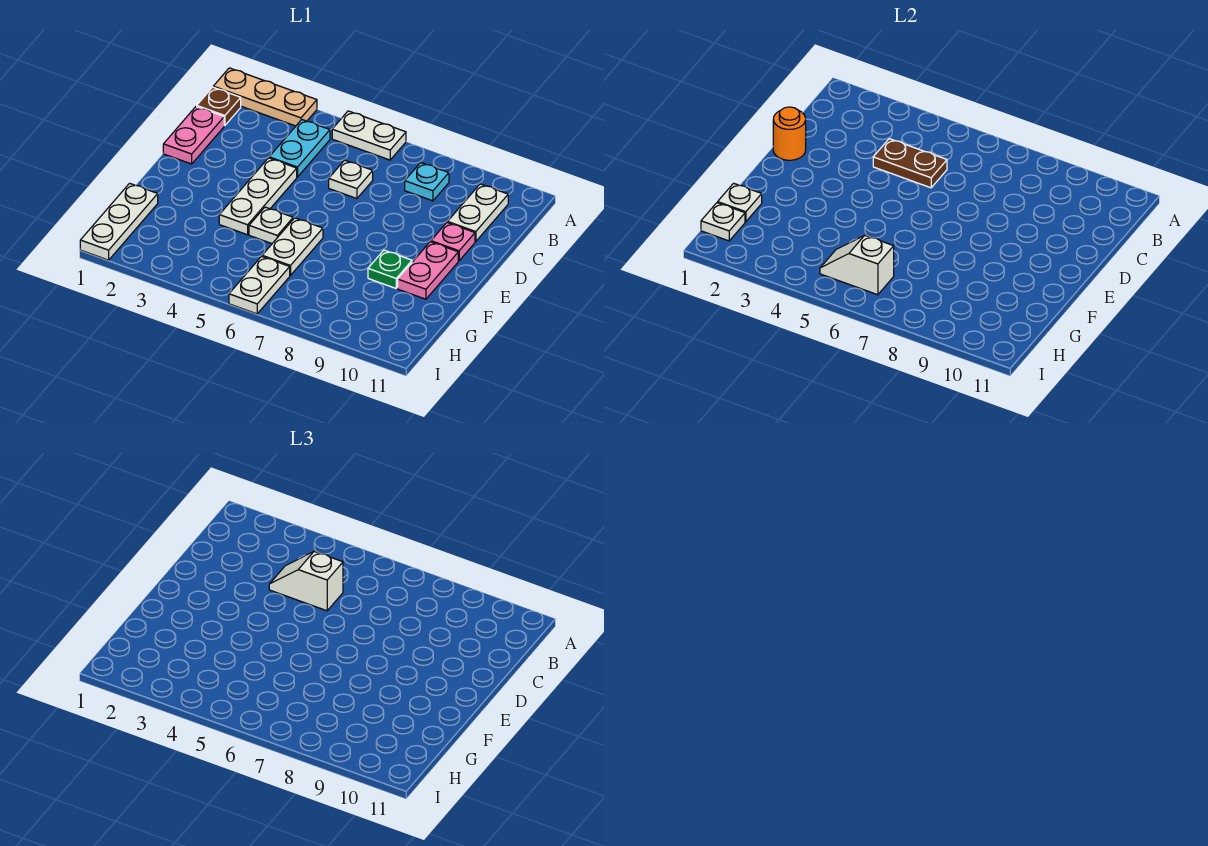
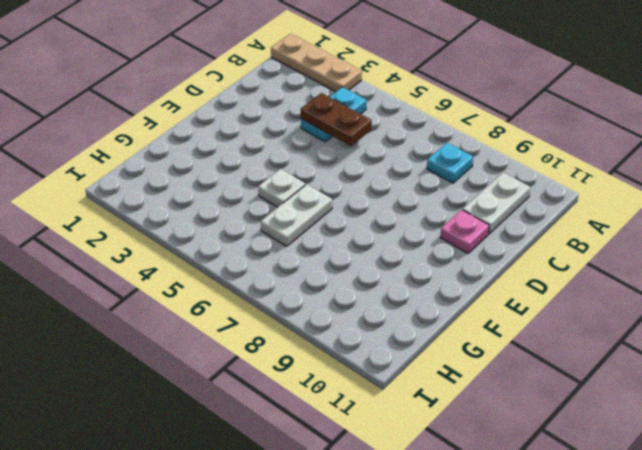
none -> white 1x2 plate [332,111,406,160]
none -> brown 1x1 plate [197,87,241,126]
none -> pink 1x2 plate [163,106,224,164]

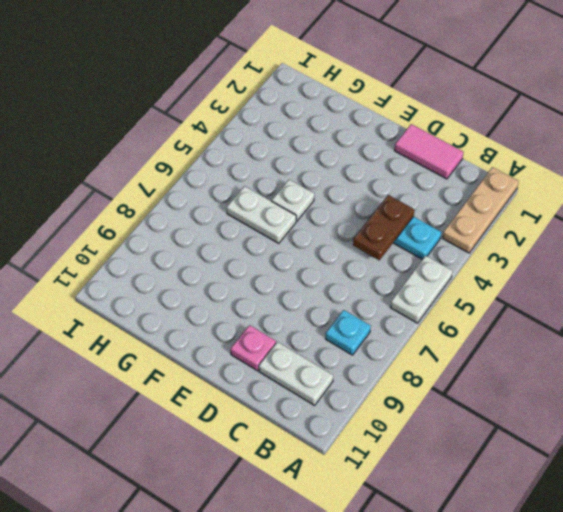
pink 1x2 tile [395,124,464,179] -> pink 1x2 plate [163,106,224,164]
none -> brown 1x1 plate [197,87,241,126]
none -> white 1x1 plate [329,160,373,199]
none -> white 1x3 plate [219,158,297,235]

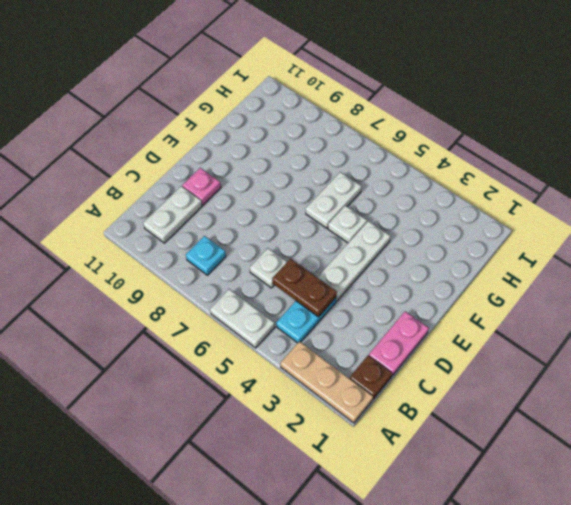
none -> pink 1x2 plate [398,242,458,299]
none -> green 1x1 plate [368,250,412,288]
none -> white 1x3 plate [80,183,158,260]

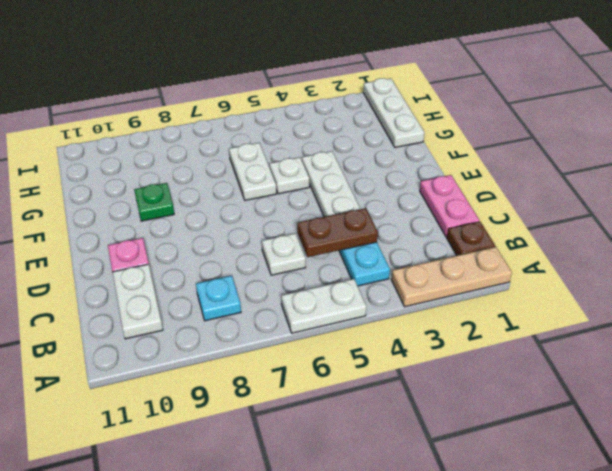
none -> pink 1x2 plate [398,242,458,299]
none -> white 1x2 plate [229,256,290,314]
none -> orange 1x1 round brick [773,107,806,160]

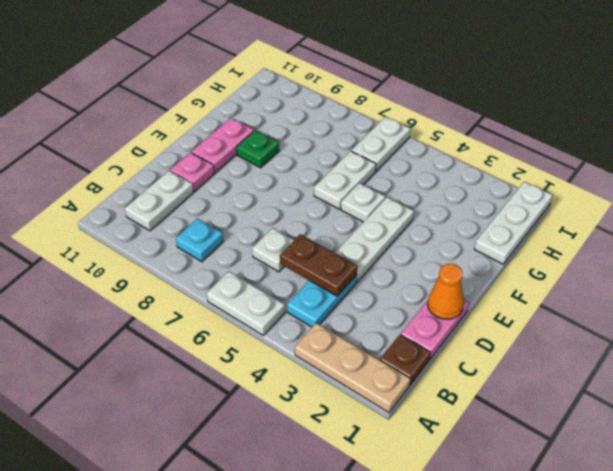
orange 1x1 cone [428,264,464,319] -> orange 1x1 round brick [773,107,806,160]
none -> white 1x1 plate [718,183,762,222]
none -> white 1x1 plate [701,203,745,241]
none -> white 1x2 slope [820,235,894,295]

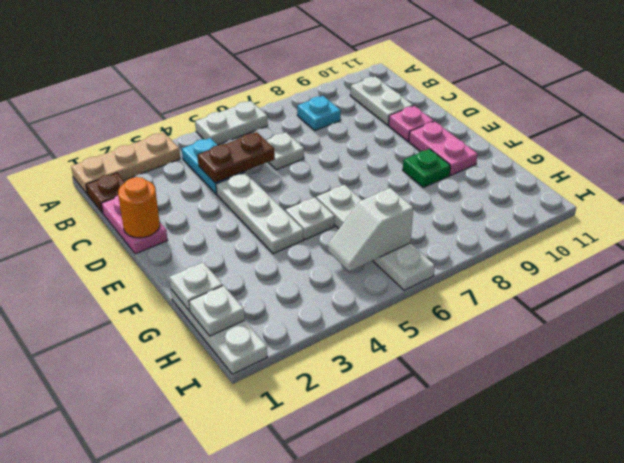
none -> white 1x2 slope [269,551,343,611]

